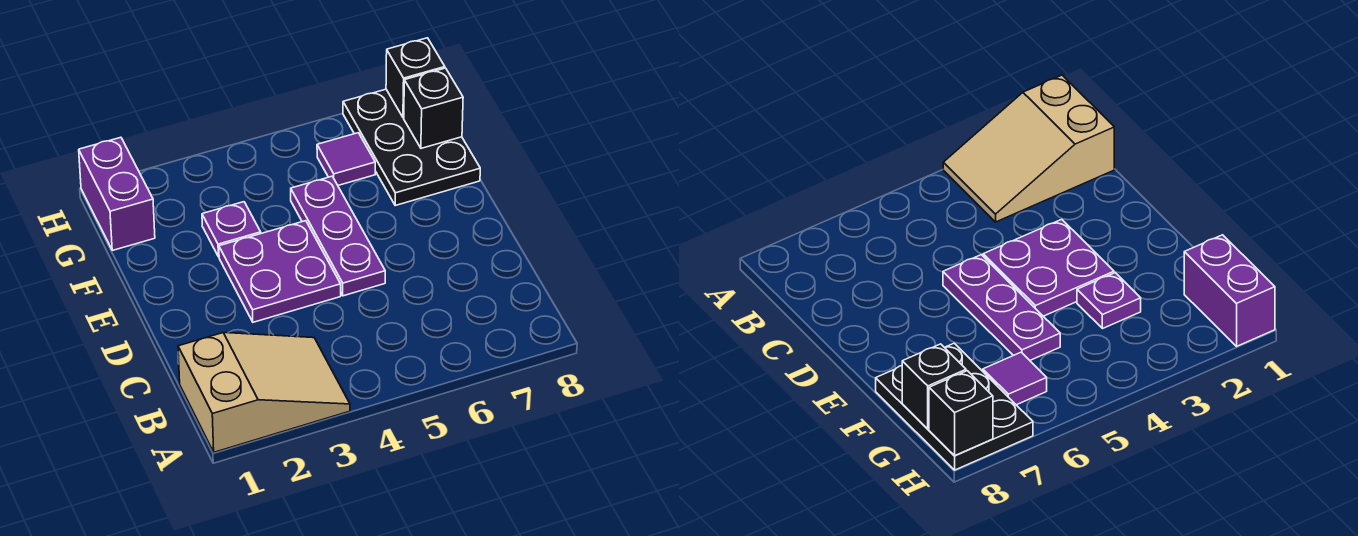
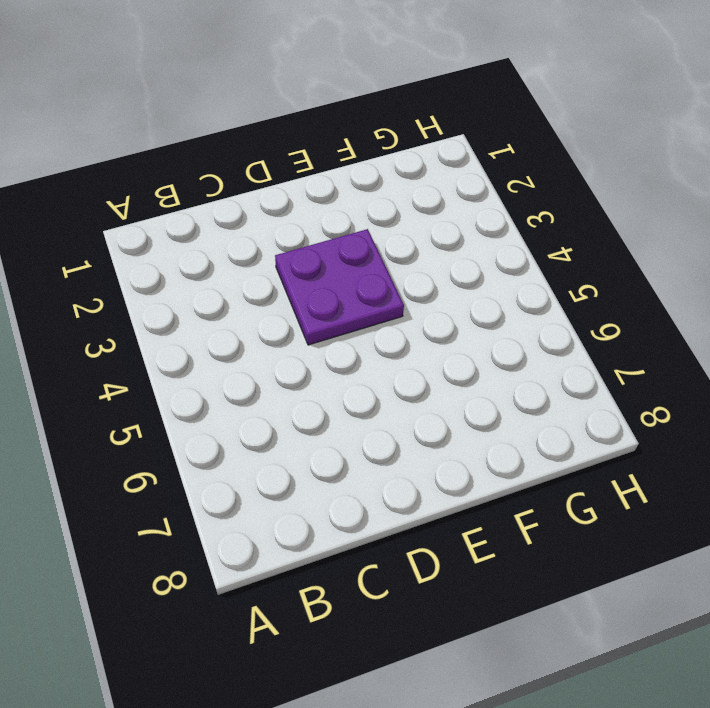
none -> tan 2x3 slope [178,333,350,452]
none -> purple 1x3 plate [291,176,385,296]

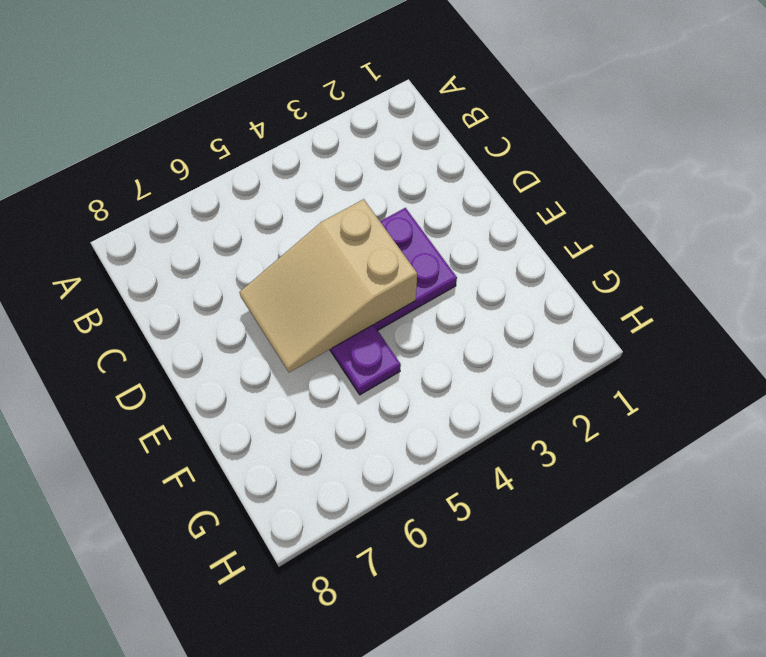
tan 2x3 slope [239,199,417,372] -> tan 2x3 slope moved to [178,333,350,452]
none -> purple 1x1 plate [202,202,261,257]
none -> black 2x3 plate [343,89,480,205]

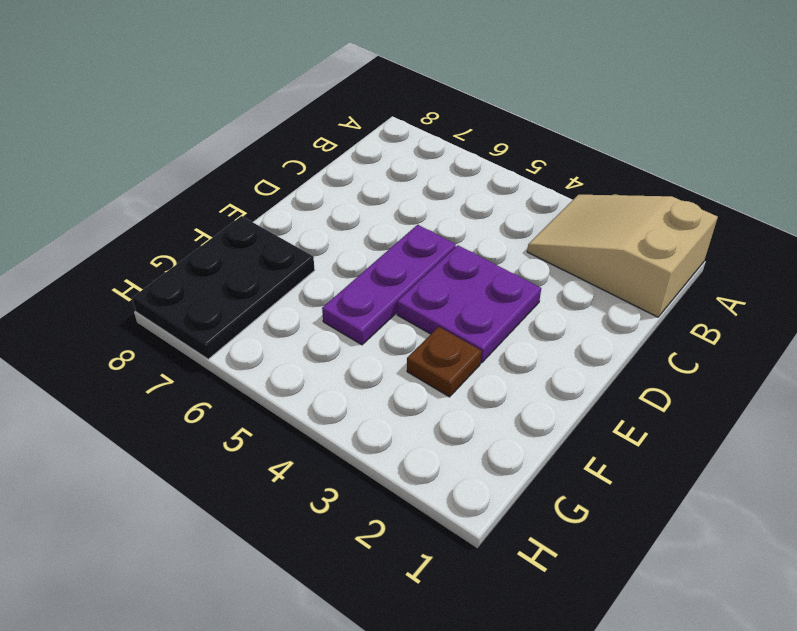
brown 1x1 plate [407,327,481,397] -> purple 1x1 plate [202,202,261,257]
none -> purple 1x2 brick [79,137,155,250]
none -> purple 1x1 tile [317,133,375,185]

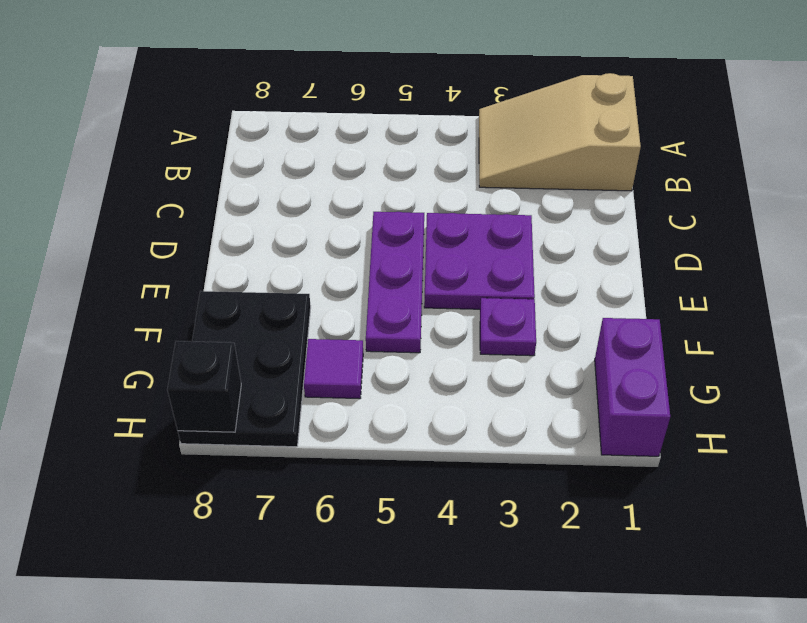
none -> black 1x1 brick [404,68,463,148]

